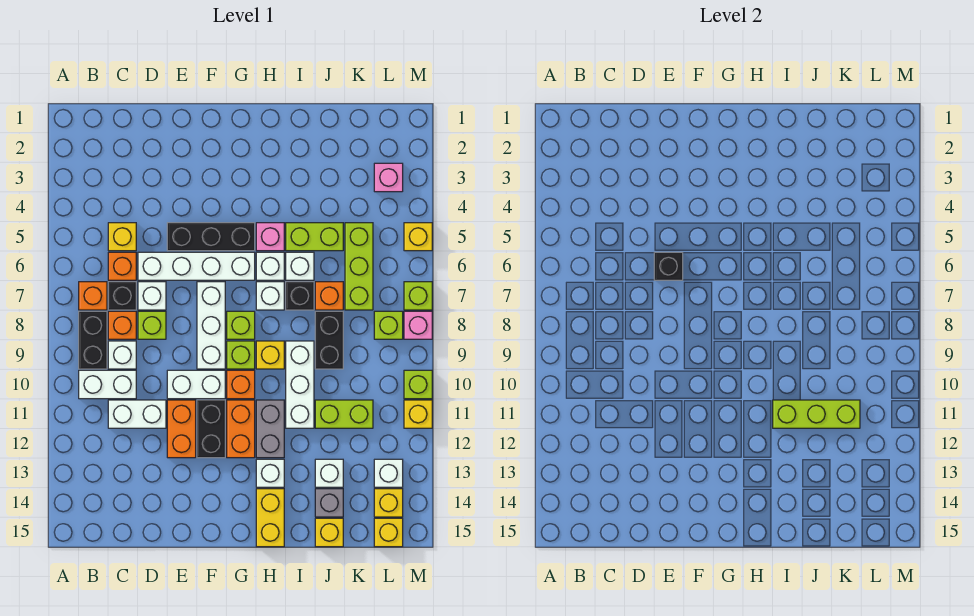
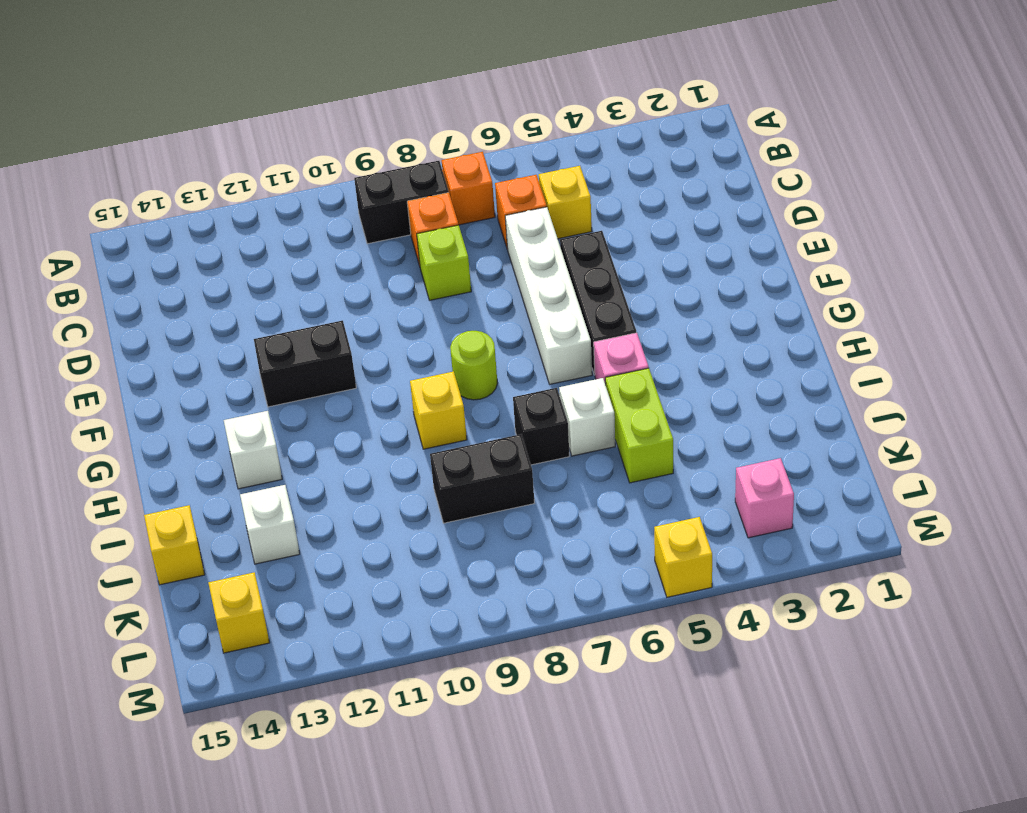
lime 1x1 round brick [450,331,497,400] -> lime 1x1 brick [227,311,255,339]
none -> white 1x2 brick [79,370,136,399]
none -> black 1x1 brick [108,282,136,310]
none -> white 1x1 brick [108,341,136,369]
none -> white 1x2 brick [108,400,166,428]

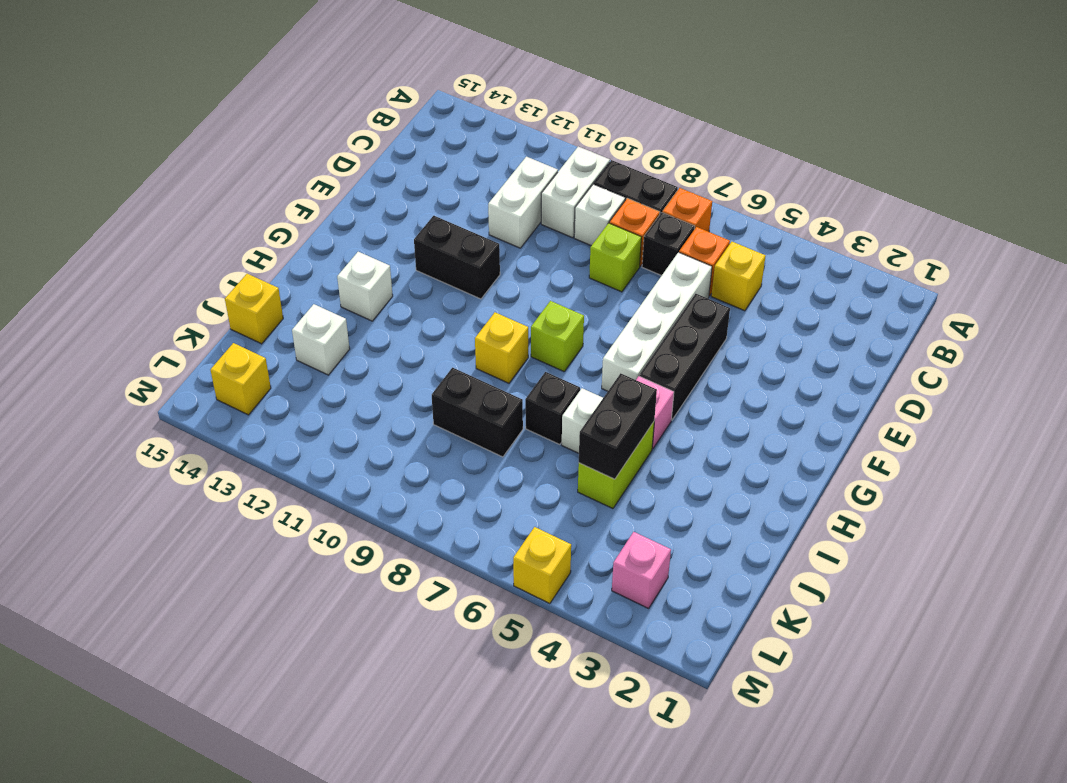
black 1x2 brick [579,373,657,479] -> none
none -> white 1x1 brick [138,282,166,310]
none -> white 1x2 brick [167,370,225,399]
none -> orange 1x2 brick [167,400,196,458]
none -> white 1x3 brick [197,282,225,369]

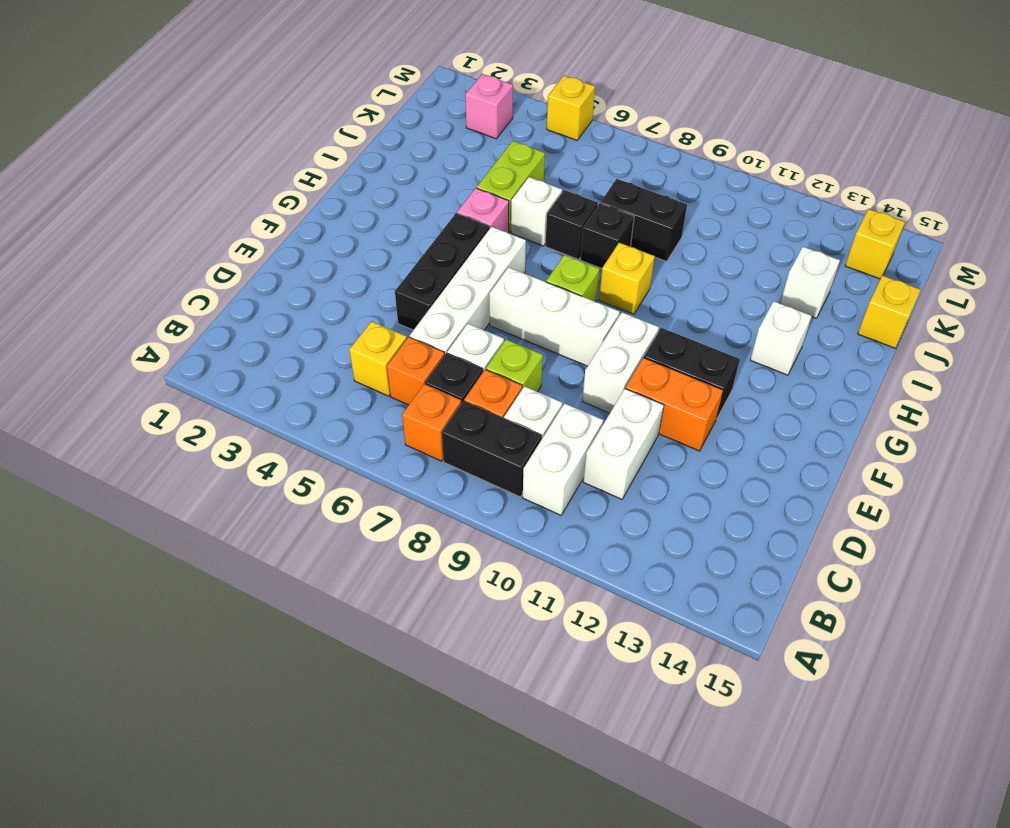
black 1x1 brick [581,203,634,269] -> black 1x1 brick moved to [654,252,683,280]
none -> lime 1x1 brick [227,341,255,369]
none -> orange 1x1 brick [227,370,255,399]
none -> orange 1x2 brick [227,400,255,458]
none -> white 1x1 brick [256,252,284,280]

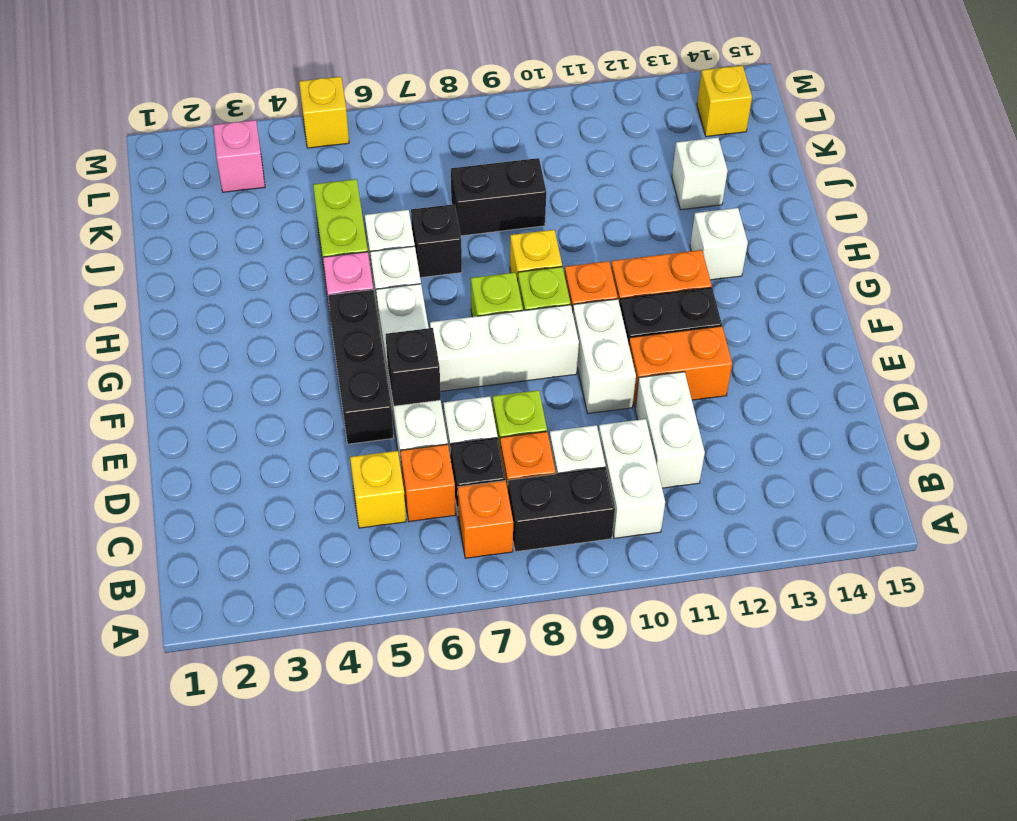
none -> white 1x1 brick [256,282,284,310]
none -> grey 1x2 brick [256,400,284,458]
none -> yellow 1x2 brick [256,489,284,547]
none -> white 1x3 brick [286,341,314,428]

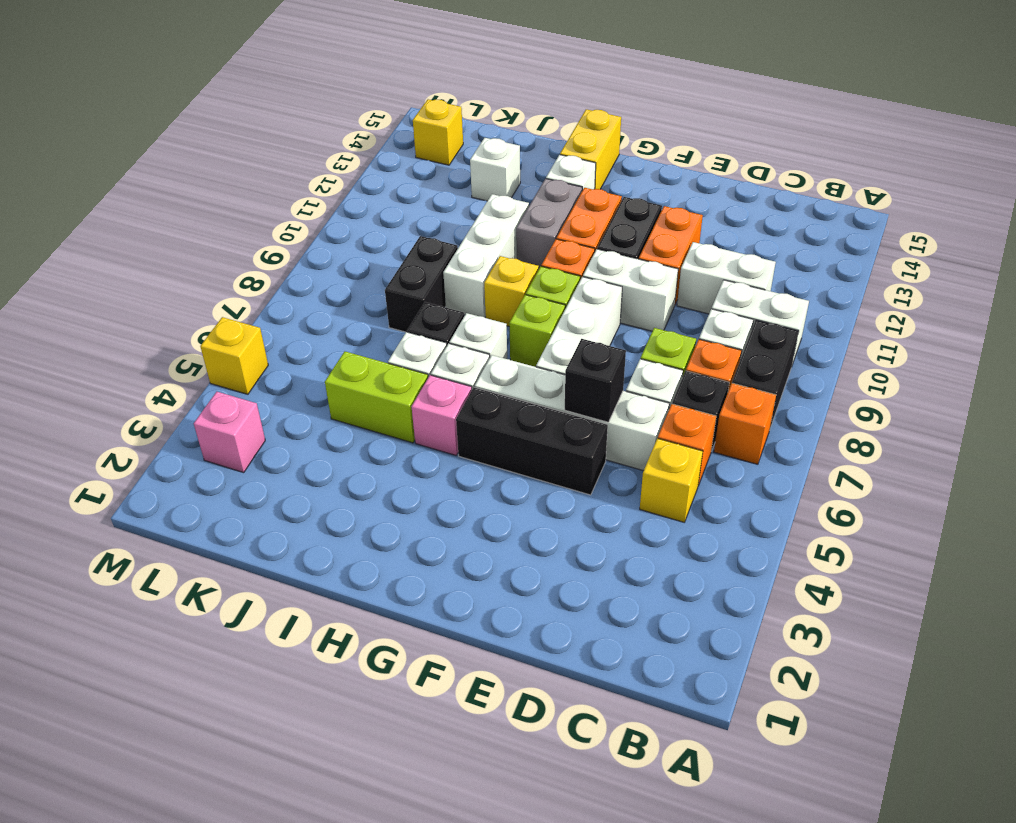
none -> orange 1x1 brick [315,282,343,310]
none -> lime 1x2 brick [315,400,373,428]
none -> grey 1x1 brick [315,489,343,517]
none -> yellow 1x1 brick [315,518,343,547]

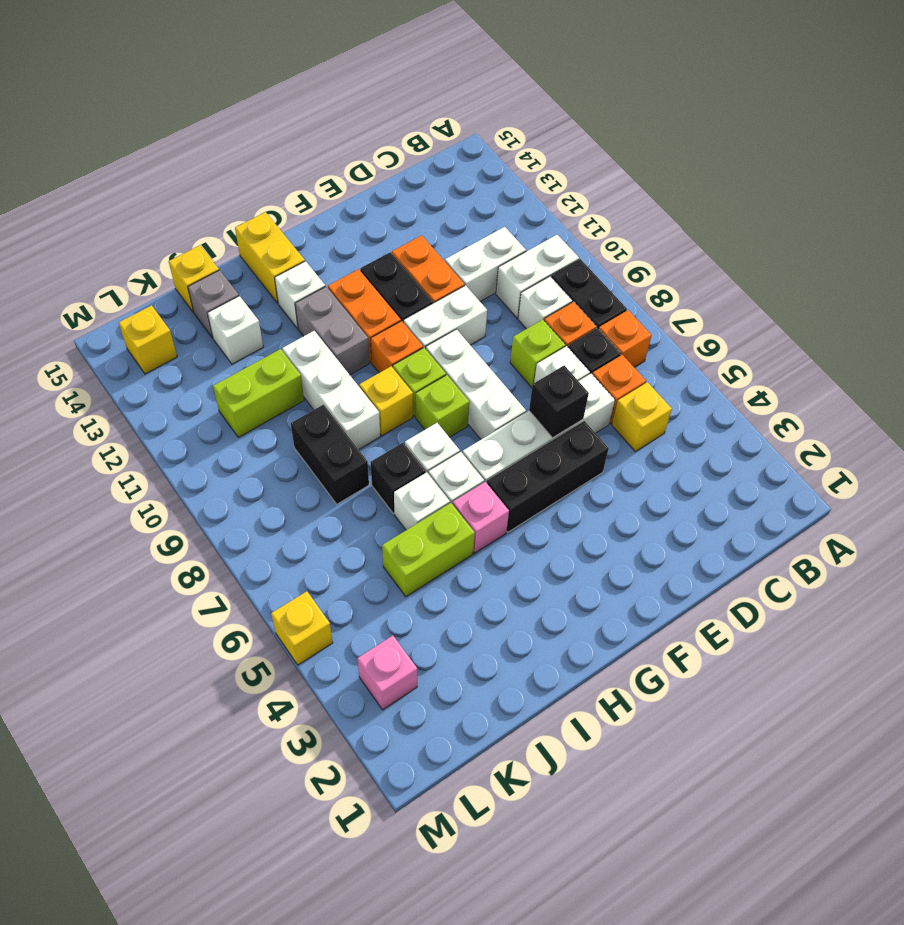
none -> orange 1x1 brick [315,282,343,310]
none -> lime 1x3 brick [345,223,373,310]
none -> lime 1x1 brick [374,311,403,339]
none -> white 1x1 brick [374,459,403,487]

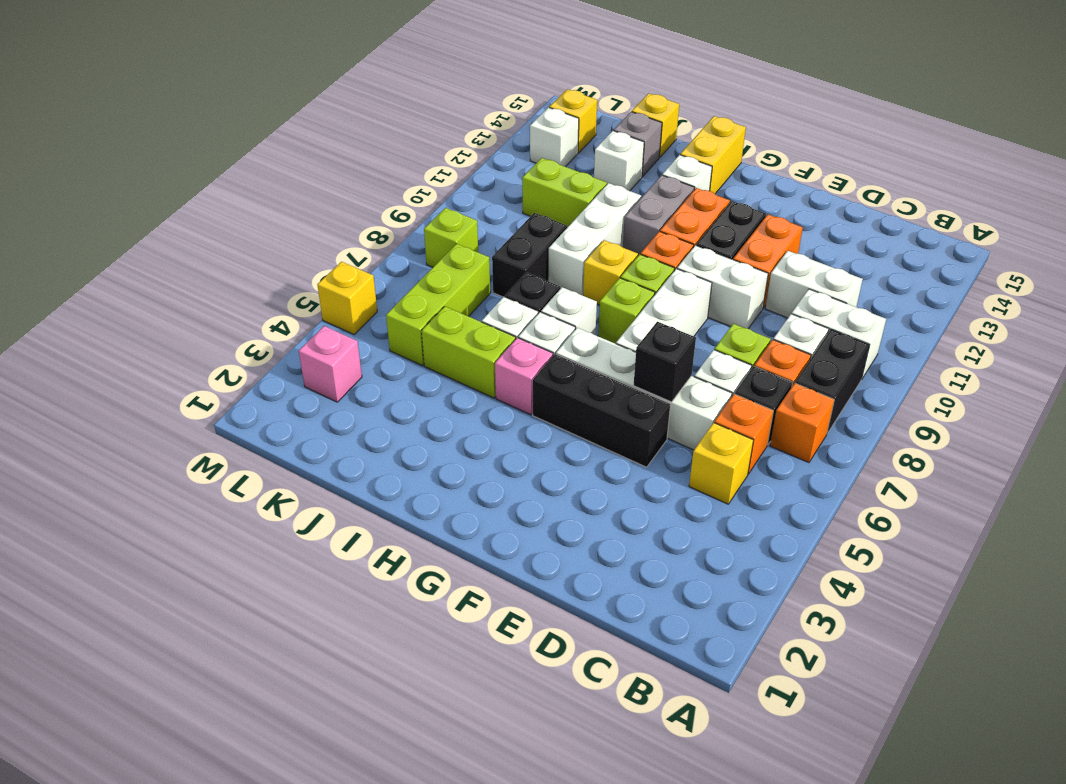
none -> orange 1x1 brick [315,282,343,310]
none -> yellow 1x1 brick [374,518,403,547]
none -> lime 1x1 brick [404,282,432,310]
none -> pink 1x1 brick [404,311,432,339]

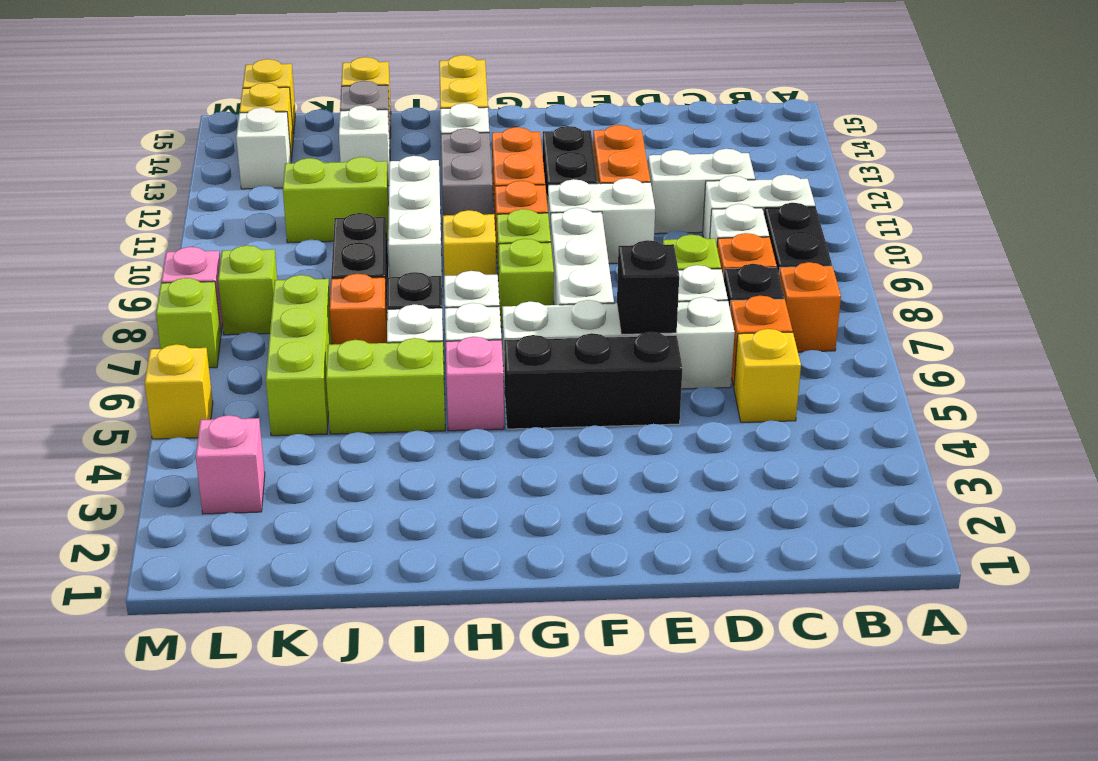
none -> lime 1x1 brick [404,370,432,399]
none -> yellow 1x1 brick [404,400,432,428]
none -> lime 1x3 brick [773,400,860,428]

